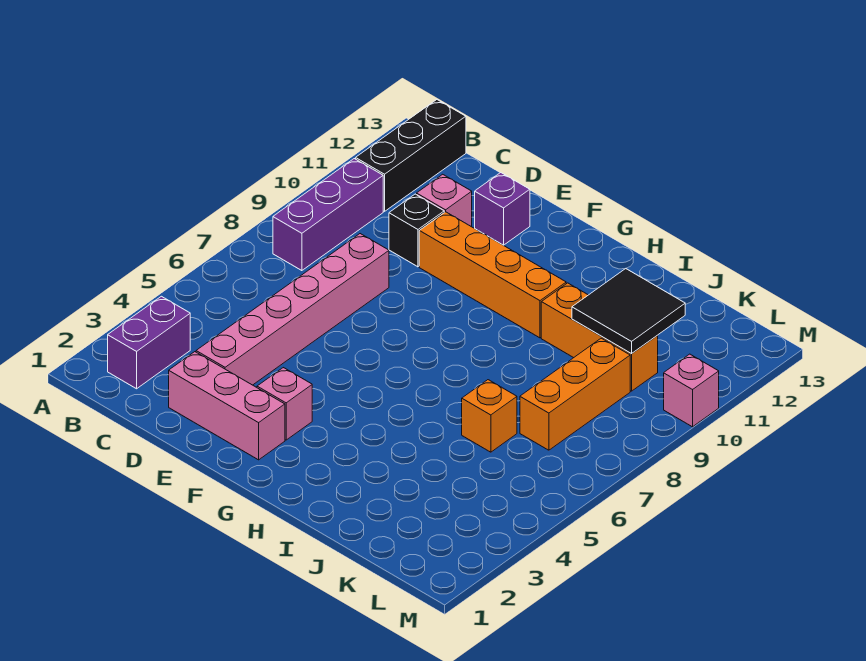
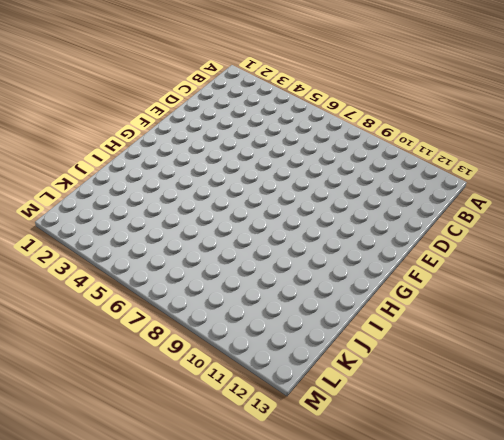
none -> purple 1x2 brick [108,296,190,389]
none -> purple 1x3 brick [273,159,383,271]
none -> black 1x3 brick [356,100,466,211]

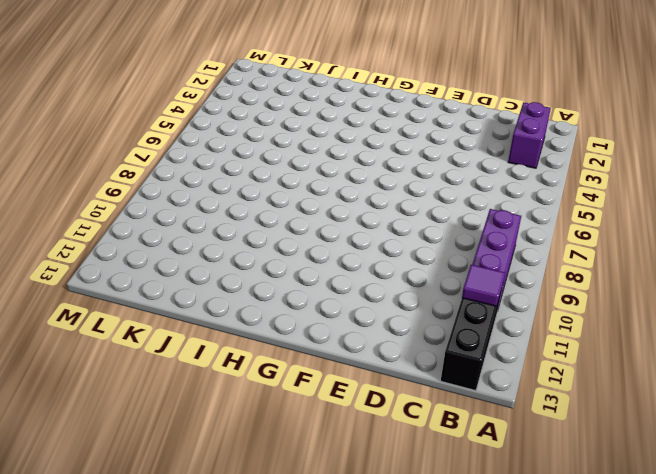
purple 1x1 tile [462,265,505,306] -> none
none -> pink 1x3 brick [169,352,285,460]
none -> pink 1x6 brick [196,234,389,385]
none -> black 1x1 brick [389,194,444,267]

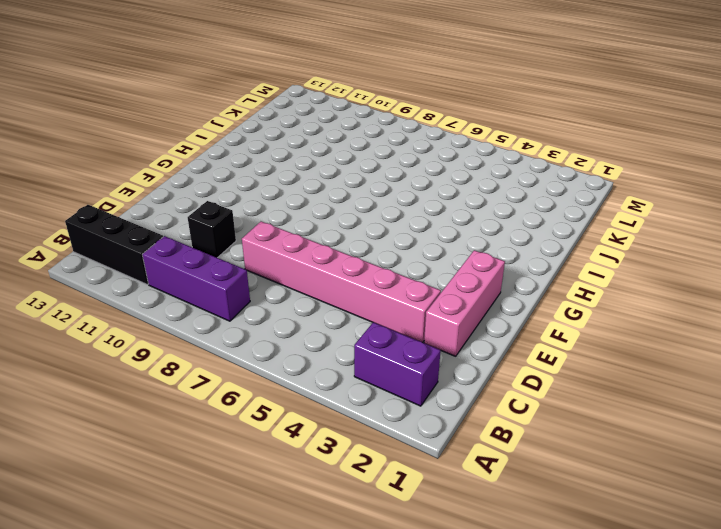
none -> pink 1x1 brick [417,174,472,227]
none -> orange 1x4 brick [419,212,566,338]
none -> purple 1x1 brick [475,173,530,245]

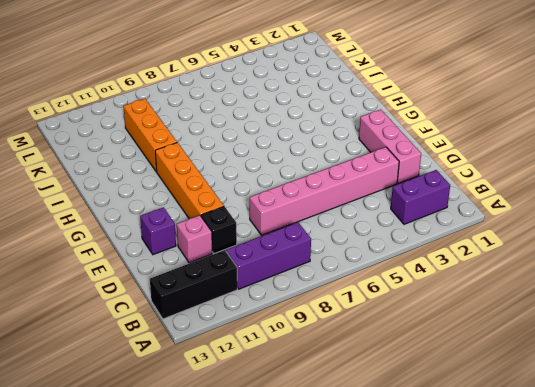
none -> pink 1x1 brick [257,368,312,440]
none -> orange 1x1 brick [462,380,517,452]
none -> orange 1x3 brick [520,338,630,450]

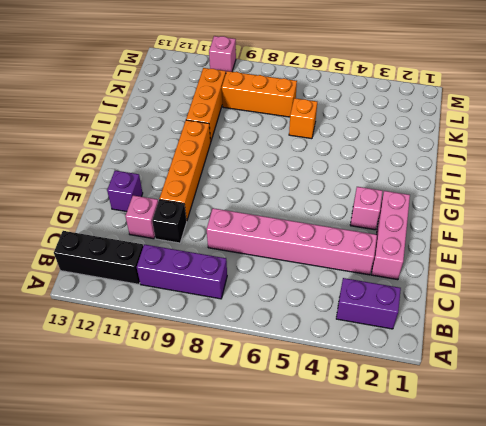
none -> black 2x2 tile [572,269,685,354]

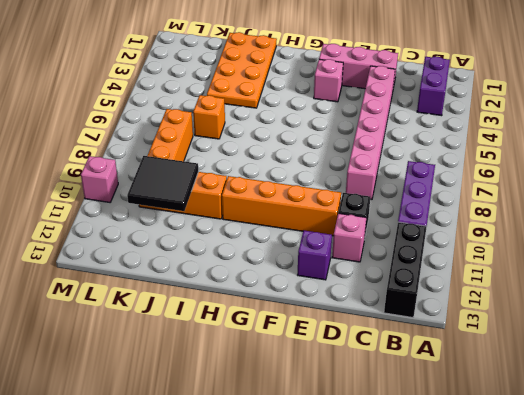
orange 2x4 plate [207,32,277,108] -> none

